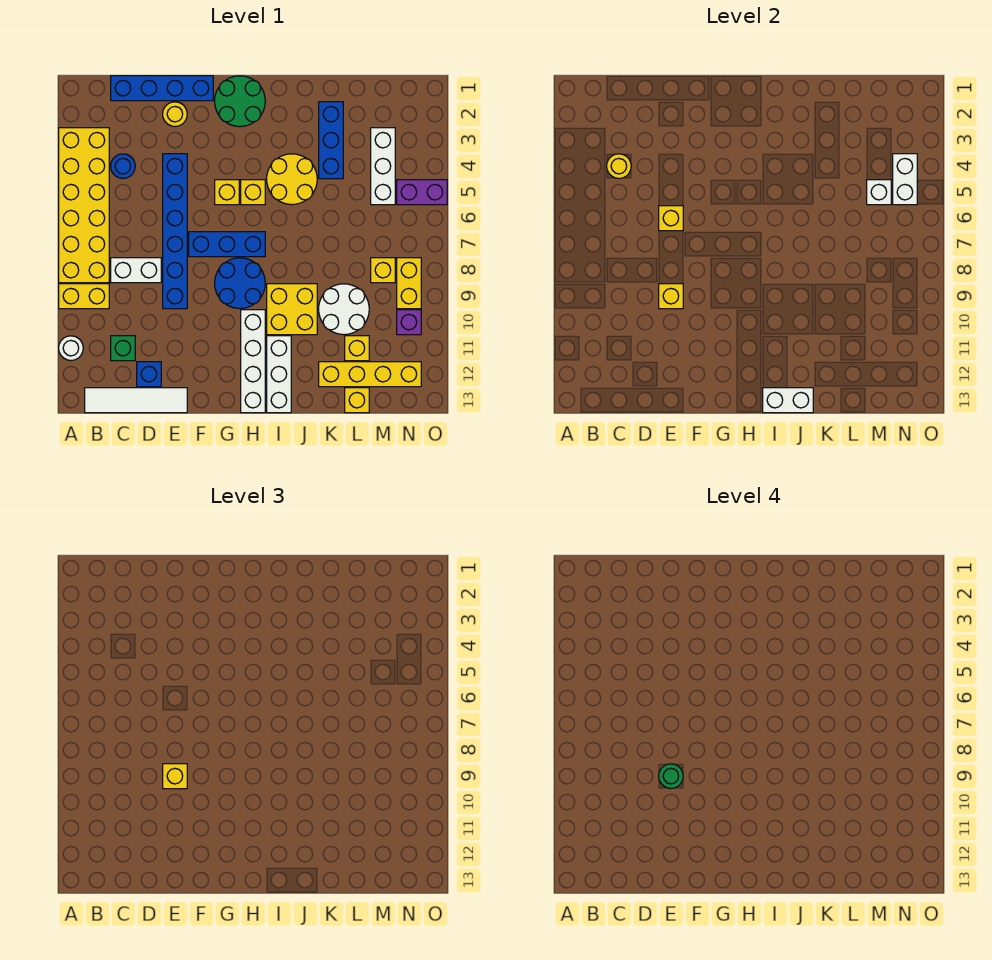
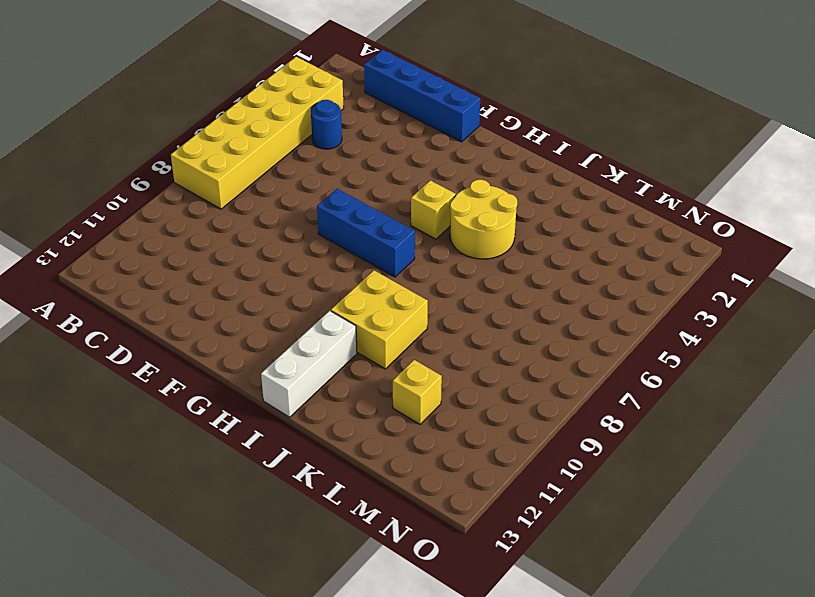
none -> yellow 1x2 brick [59,284,109,309]
none -> white 1x1 round brick [59,336,83,361]
none -> white 1x4 tile [85,388,187,413]
none -> white 1x2 brick [111,258,161,283]

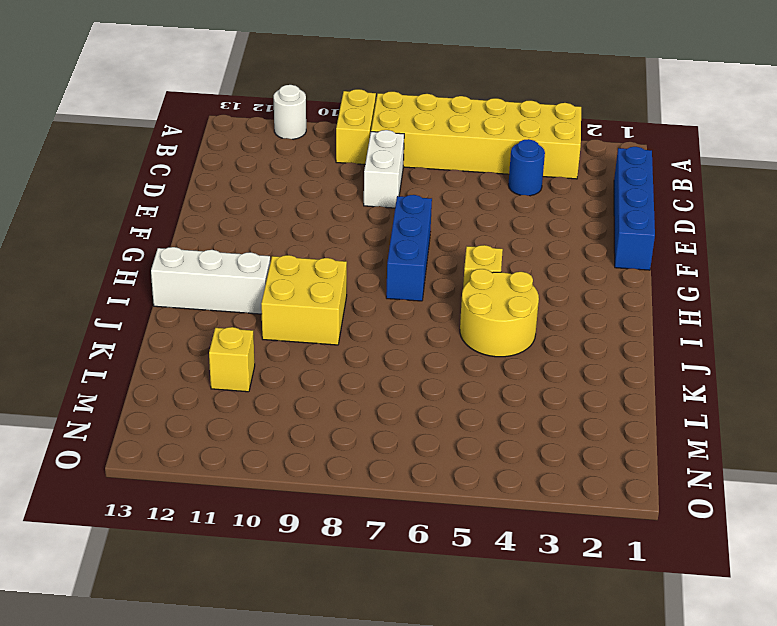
none -> white 1x4 tile [85,388,187,413]
none -> green 1x1 brick [111,336,135,361]
none -> blue 1x1 brick [137,362,161,387]
none -> yellow 1x1 round brick [163,102,187,127]

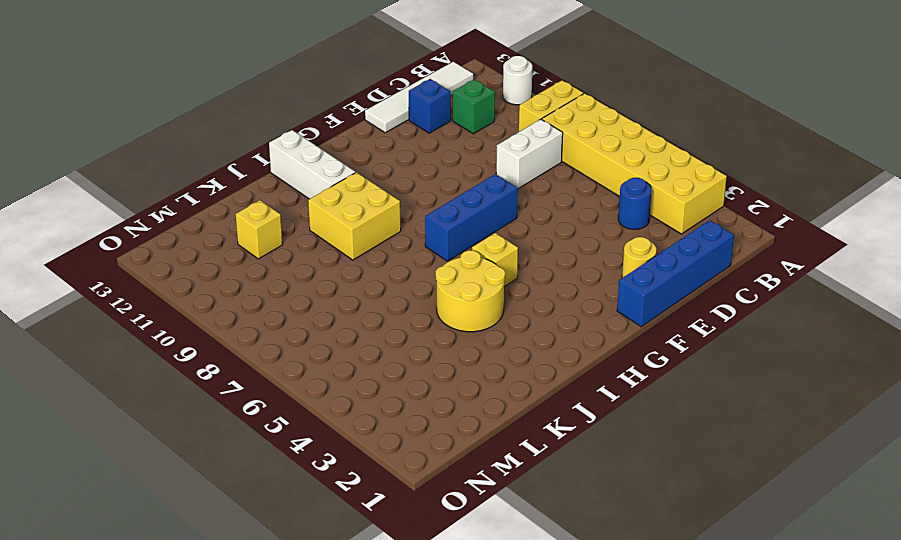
none -> blue 1x6 brick [163,154,187,309]
none -> green 2x2 round brick [215,76,265,127]
none -> yellow 1x1 brick [215,180,239,205]
none -> blue 2x2 round brick [215,258,265,309]

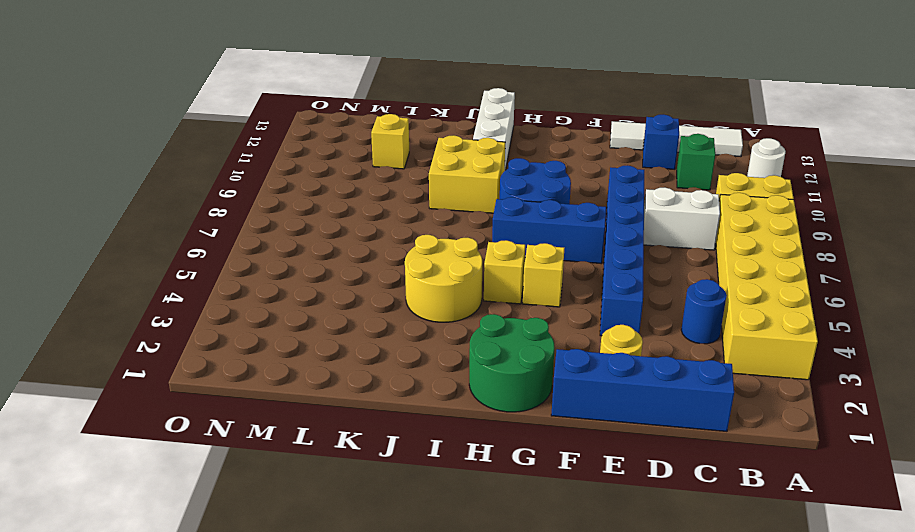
none -> white 1x4 brick [241,310,265,413]
none -> blue 1x3 brick [319,102,343,179]
none -> white 2x2 round brick [319,284,369,335]
none -> yellow 1x4 brick [319,362,421,387]

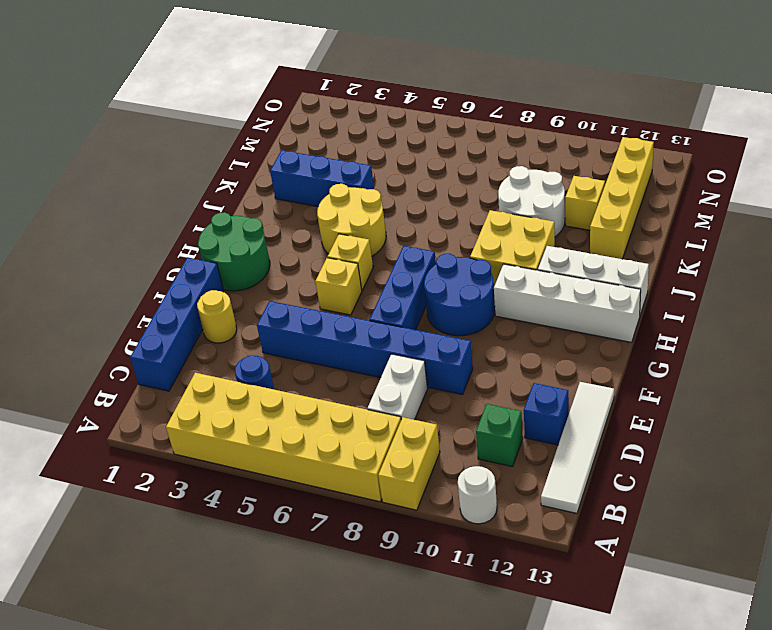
none -> yellow 1x1 brick [345,388,369,413]
none -> white 1x3 brick [371,128,395,205]
none -> yellow 1x1 brick [371,258,395,283]
none -> purple 1x2 brick [397,180,447,205]

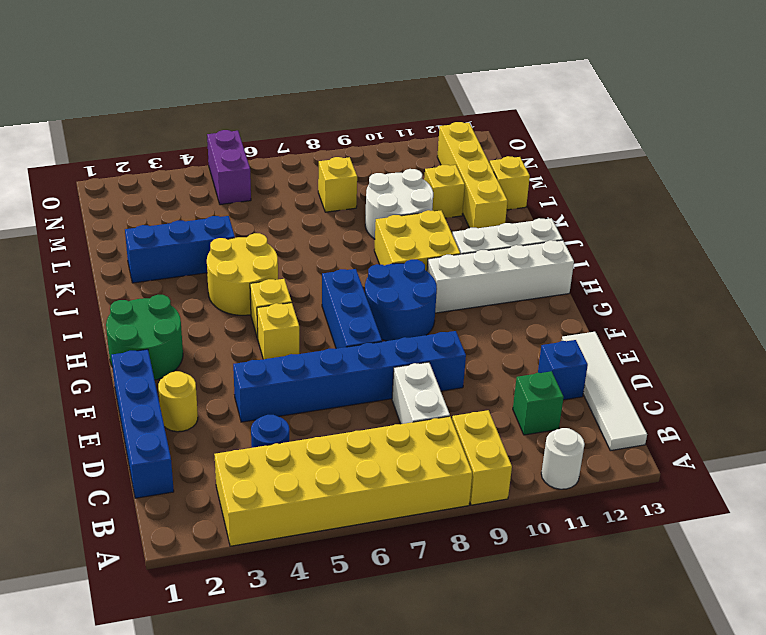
none -> white 1x3 brick [371,128,395,205]
none -> yellow 1x2 brick [397,258,421,309]
none -> purple 1x1 brick [397,310,421,335]
none -> yellow 1x1 round brick [607,154,631,179]

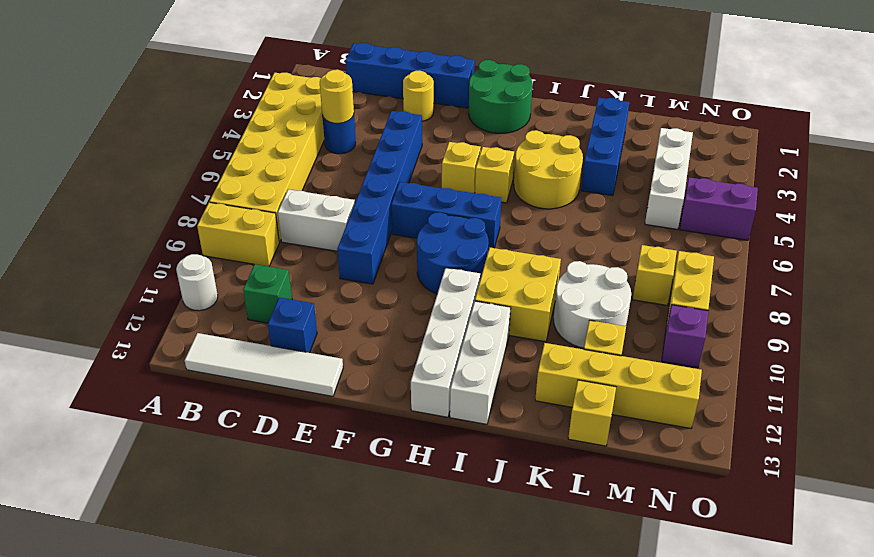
none -> yellow 1x1 brick [659,206,683,231]
none -> yellow 1x1 brick [659,284,683,309]
none -> white 1x2 brick [763,388,813,413]
none -> white 1x1 brick [867,180,891,205]

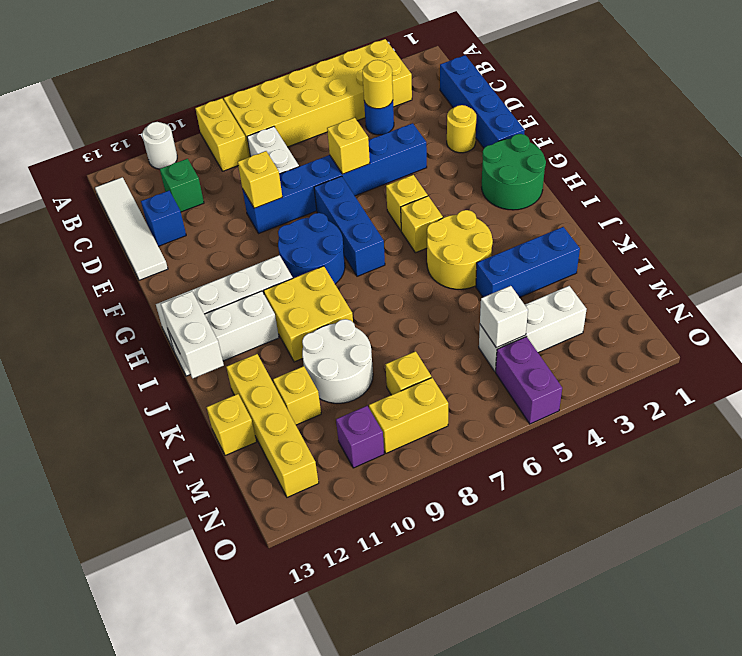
none -> white 1x2 brick [893,154,917,205]
none -> yellow 1x1 brick [163,764,187,789]
none -> green 1x1 round brick [659,764,683,789]

